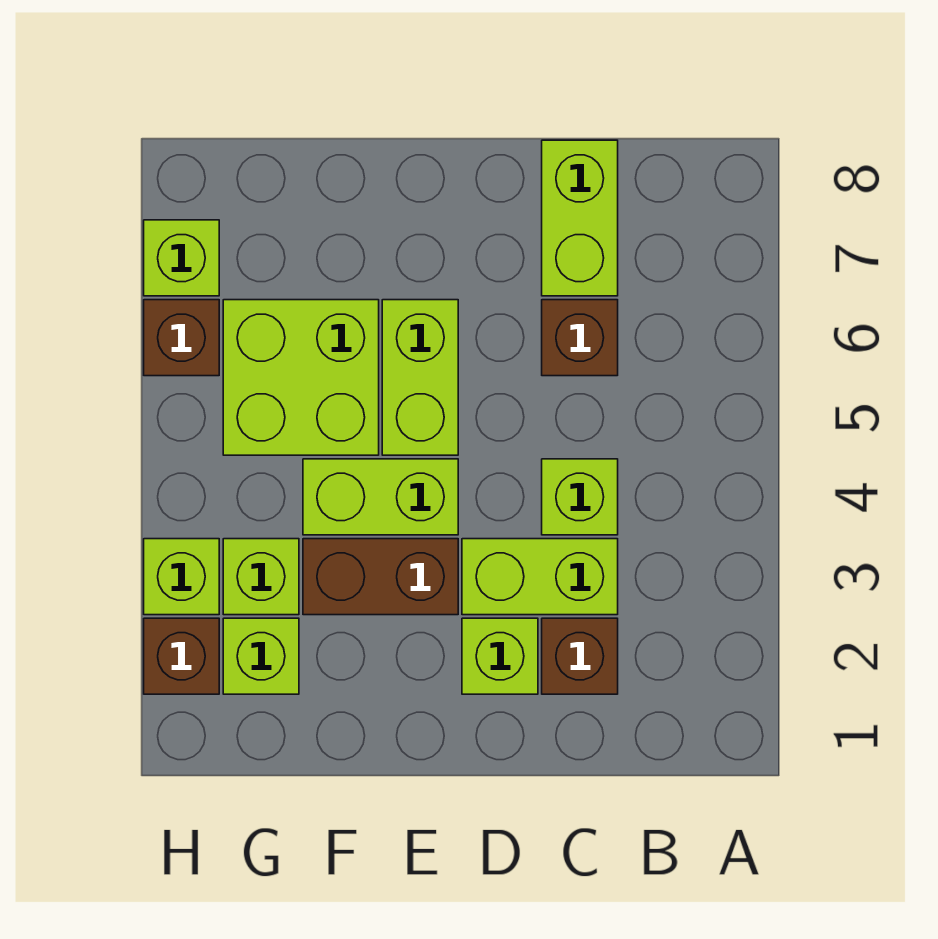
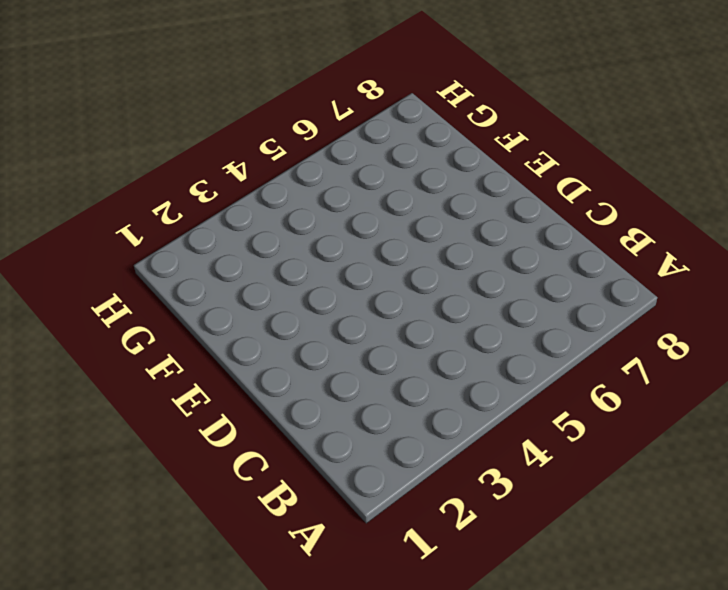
none -> brown 1x1 brick [542,618,618,694]
none -> lime 1x2 brick [462,539,618,615]
none -> lime 1x1 brick [542,459,618,535]

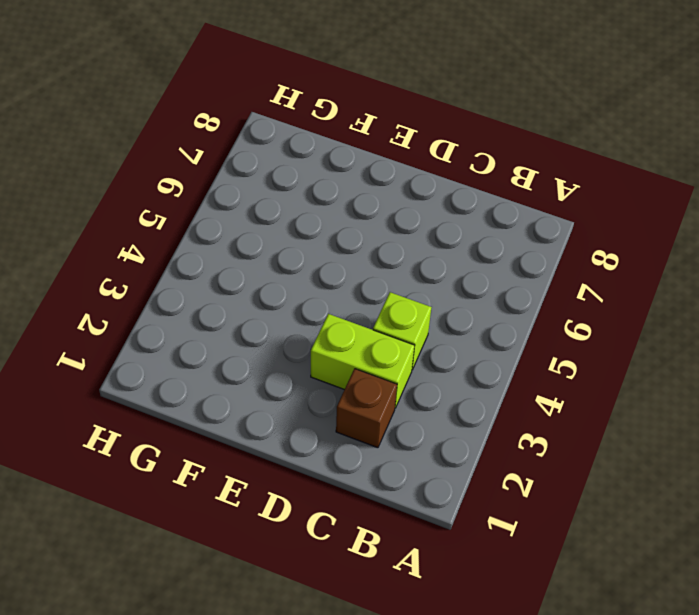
none -> brown 1x1 brick [542,300,618,376]
none -> lime 1x2 brick [542,140,618,296]
none -> lime 1x1 brick [462,618,538,694]

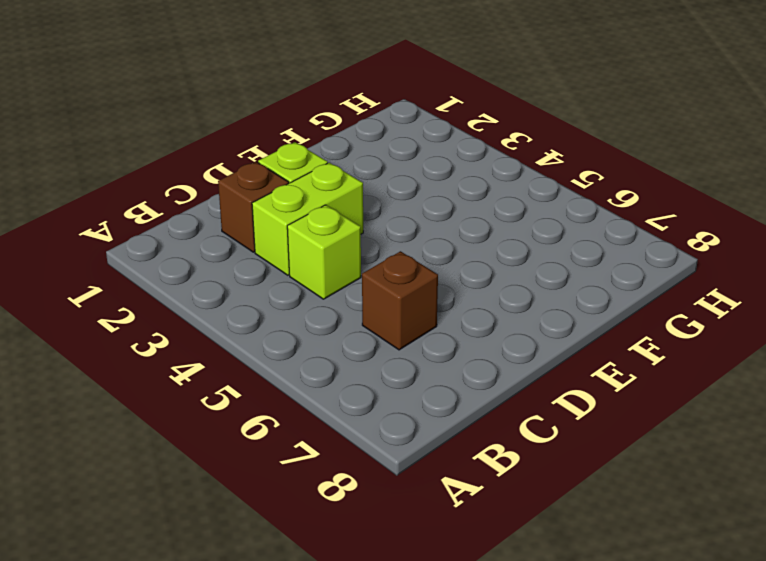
none -> lime 1x2 brick [542,140,618,296]
none -> brown 1x2 brick [303,539,458,615]
none -> lime 1x2 brick [303,459,458,535]

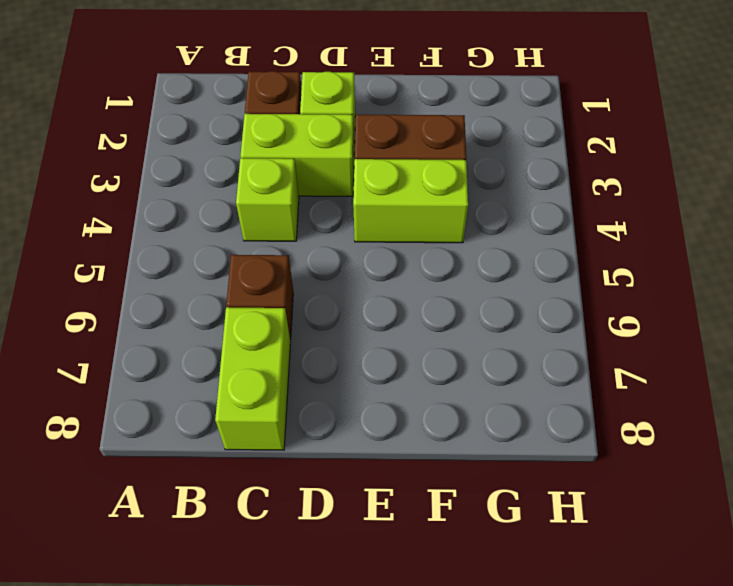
none -> lime 1x2 brick [382,300,458,455]
none -> lime 2x2 brick [223,300,379,455]
none -> lime 1x1 brick [223,618,299,694]

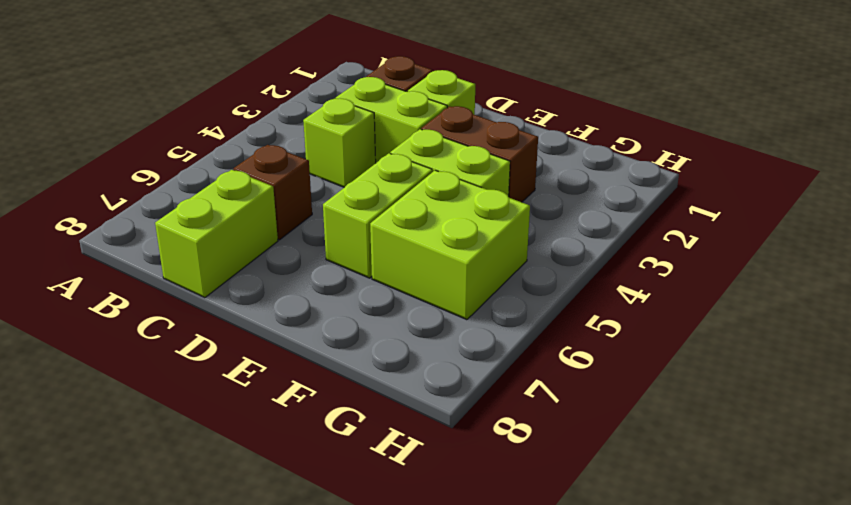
none -> lime 1x1 brick [223,618,299,694]
none -> lime 1x1 brick [223,539,299,615]
none -> brown 1x1 brick [144,618,219,694]

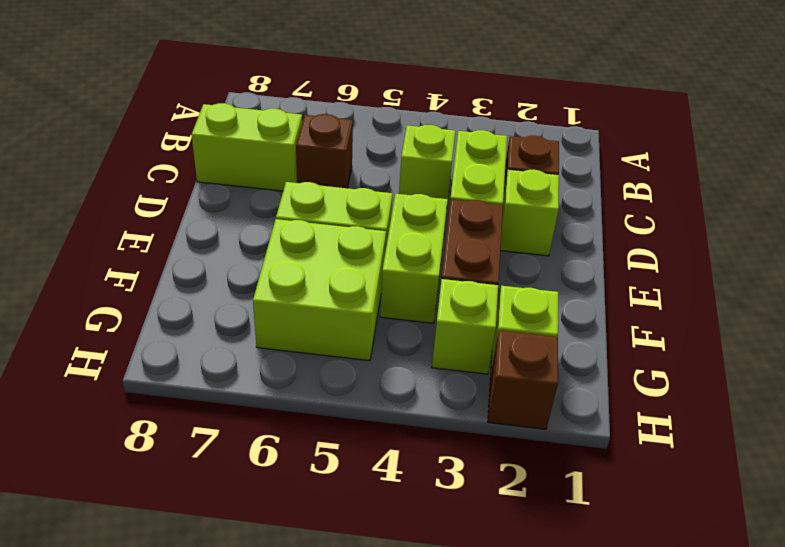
none -> lime 1x1 brick [144,539,219,615]
none -> brown 1x1 brick [144,300,219,376]
none -> lime 1x1 brick [144,220,219,296]

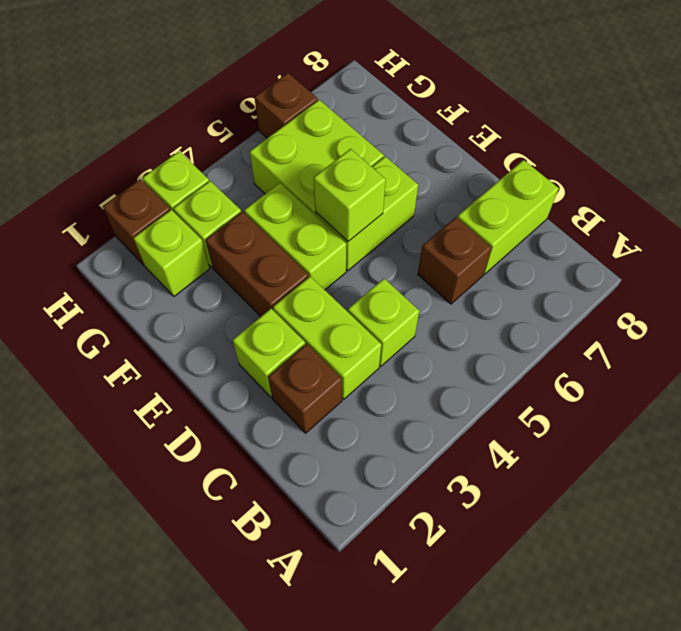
lime 1x1 brick [314,149,386,241] -> lime 1x1 brick moved to [144,220,219,296]

